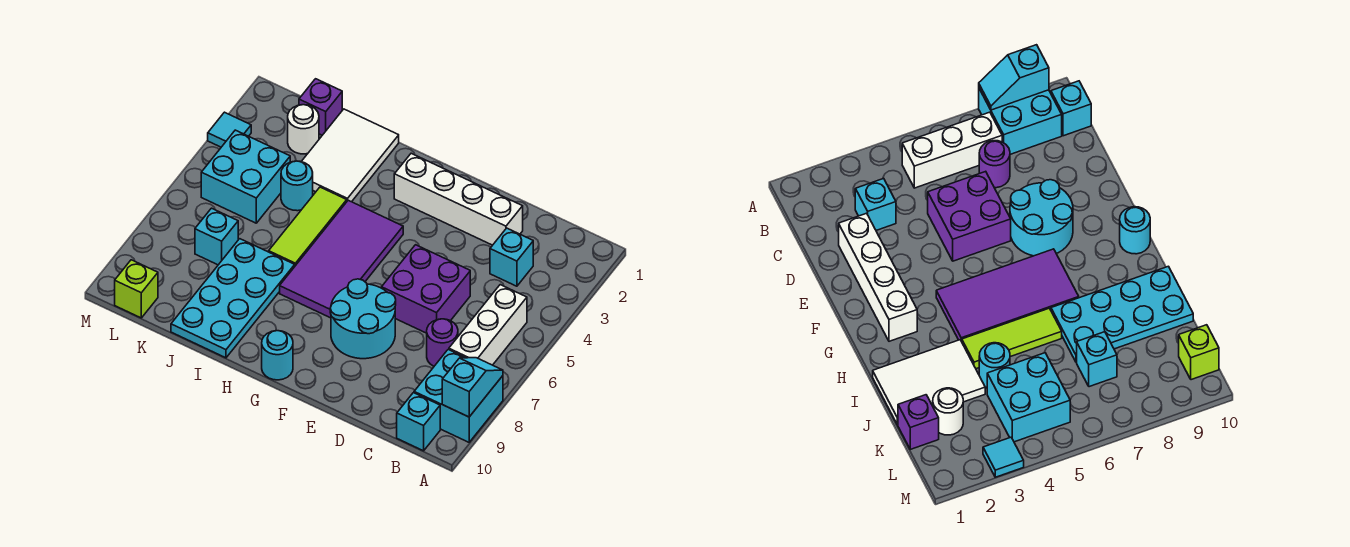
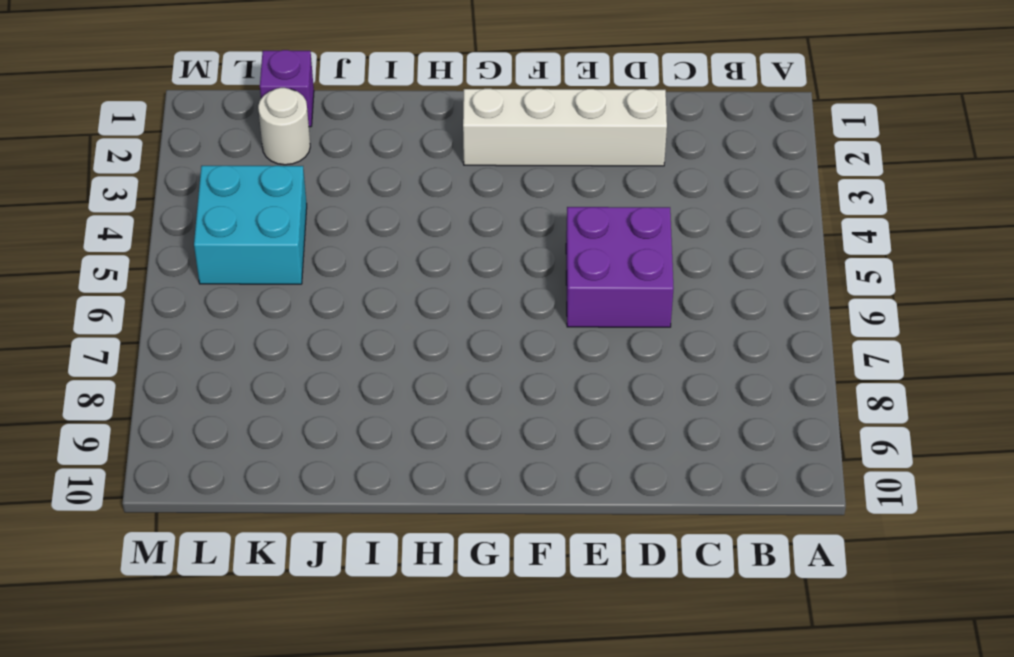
none -> cyan 2x2 brick [414,349,503,442]
none -> white 1x3 brick [449,285,527,365]
none -> cyan 1x1 brick [397,393,440,451]

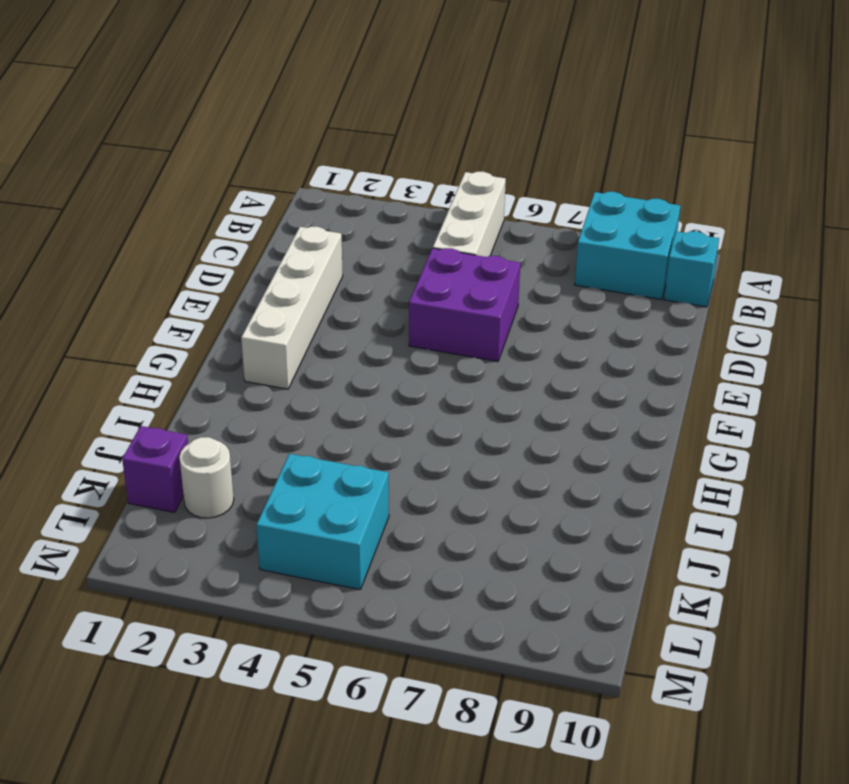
white 1x3 brick [433,172,506,257] -> white 1x3 brick turned to [449,285,527,365]
none -> cyan 1x1 brick [490,228,533,286]
none -> purple 1x1 round brick [427,319,458,366]
none -> cyan 2x2 round brick [330,279,396,359]

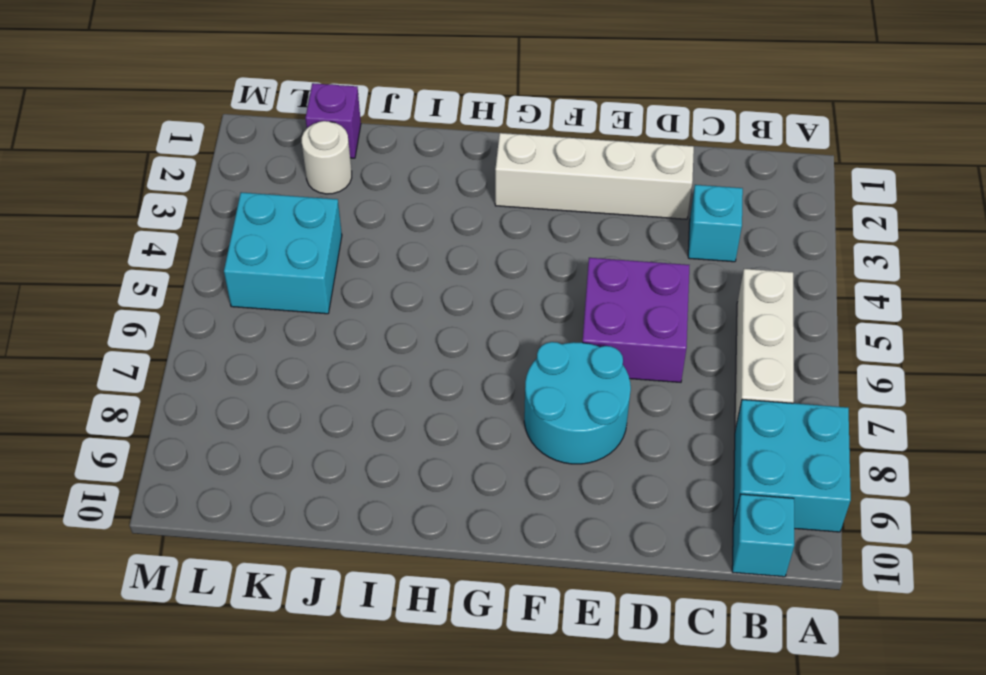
none -> purple 1x1 round brick [427,319,458,366]
none -> purple 2x4 tile [280,200,403,318]
none -> cyan 1x1 round brick [262,331,293,380]

